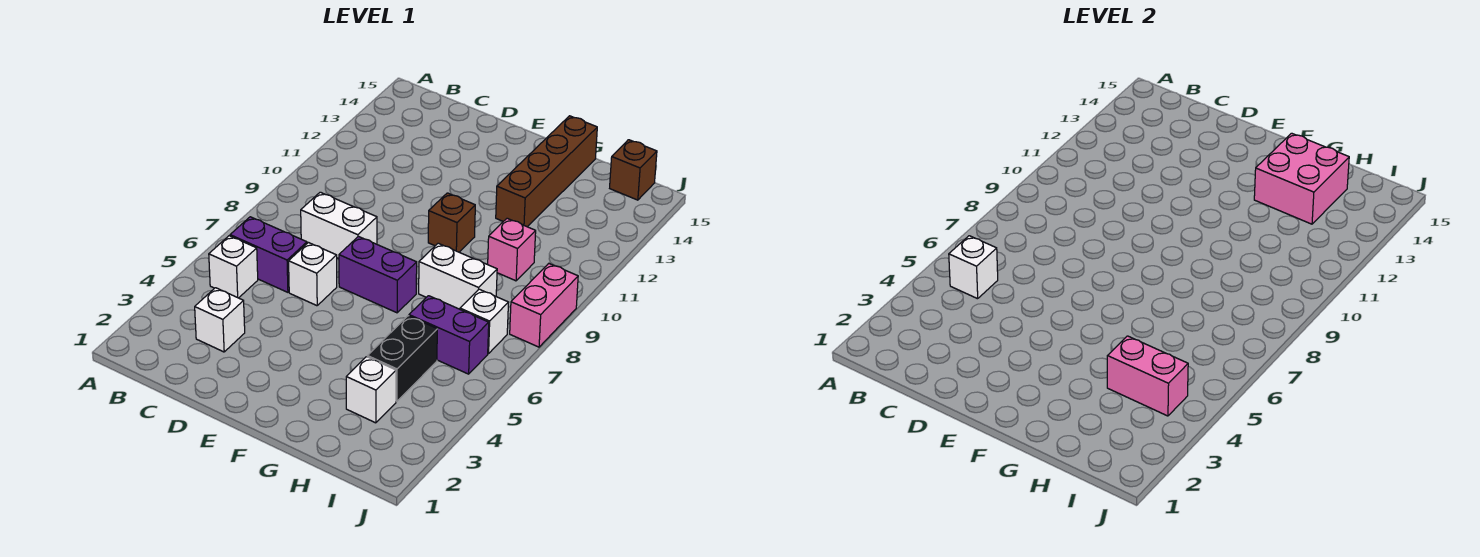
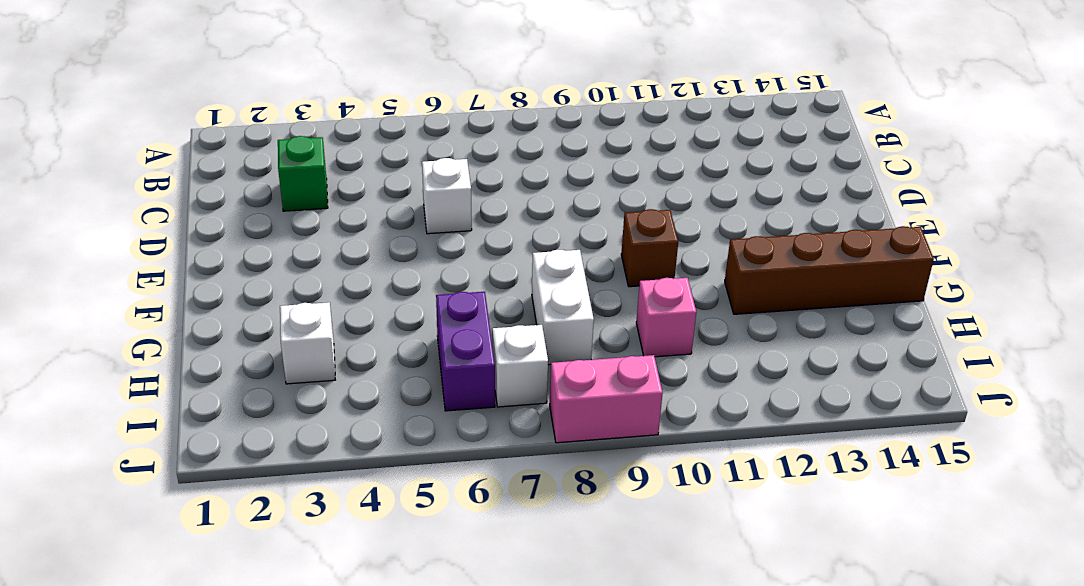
green 1x1 brick [278,136,328,211] -> white 1x1 brick [195,288,245,352]
none -> white 1x1 brick [209,236,258,298]
none -> purple 1x2 brick [230,217,307,292]
none -> white 1x2 brick [301,192,377,259]

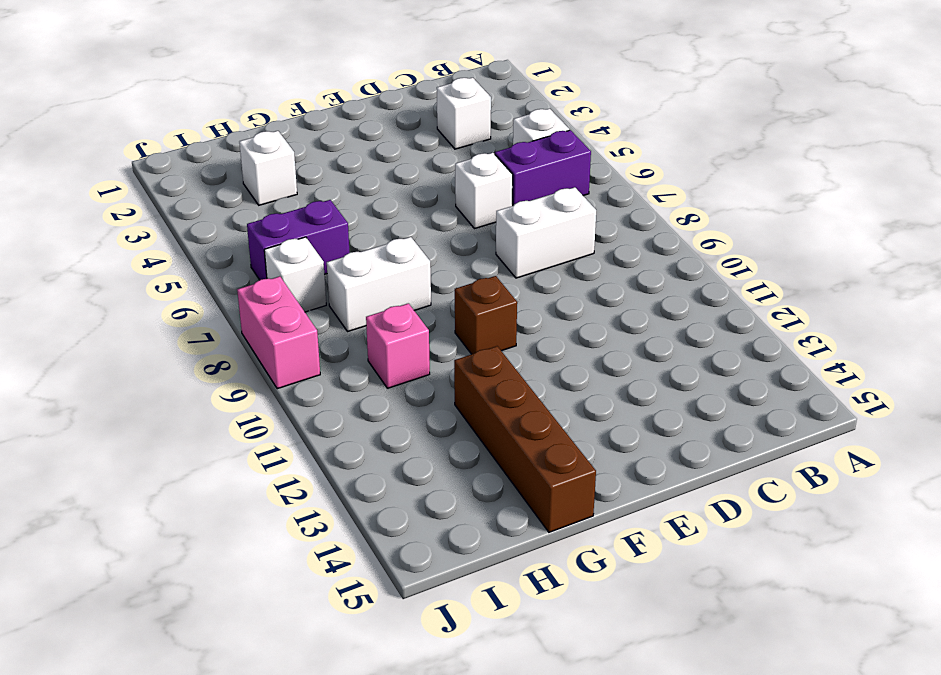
none -> purple 1x2 brick [339,236,417,313]
none -> black 1x2 brick [367,316,437,402]
none -> brown 1x1 brick [610,140,657,200]

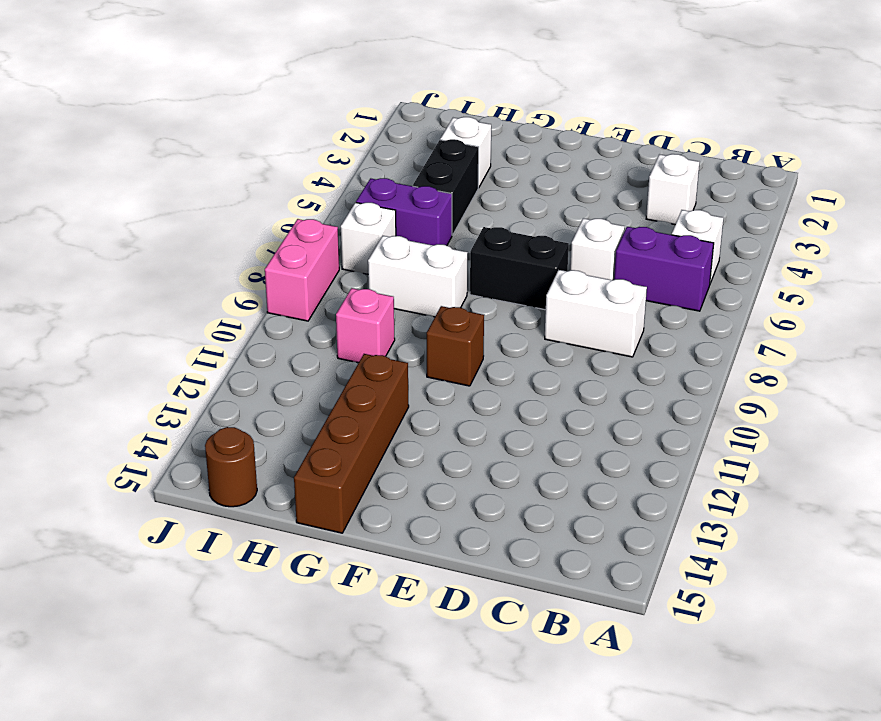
black 1x2 brick [470,227,569,310] -> purple 1x2 brick [339,236,417,313]
brown 1x1 round brick [205,427,257,507] -> brown 1x1 brick [610,140,657,200]
none -> white 1x1 brick [949,236,998,299]
none -> pink 2x2 brick [1254,133,1349,224]
none -> pink 1x2 brick [1107,336,1188,416]

